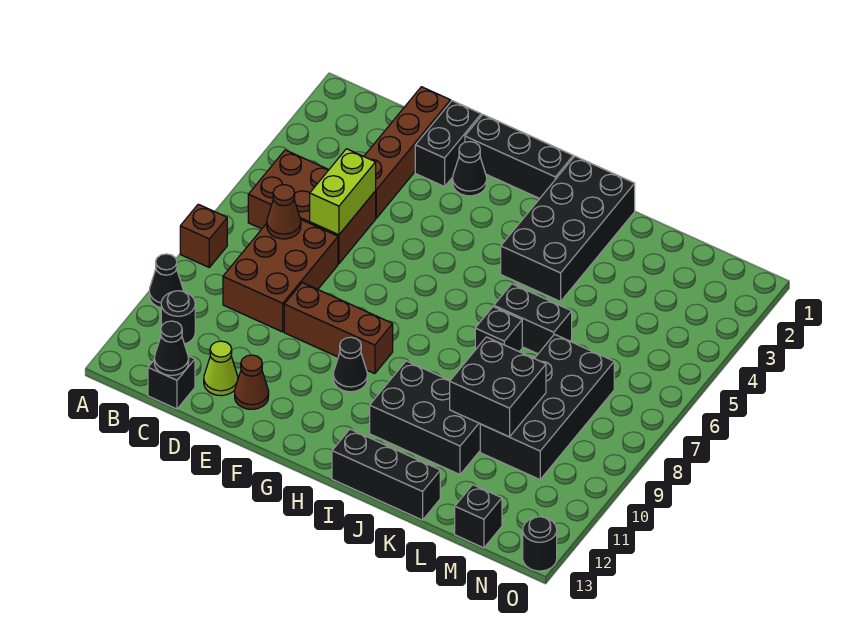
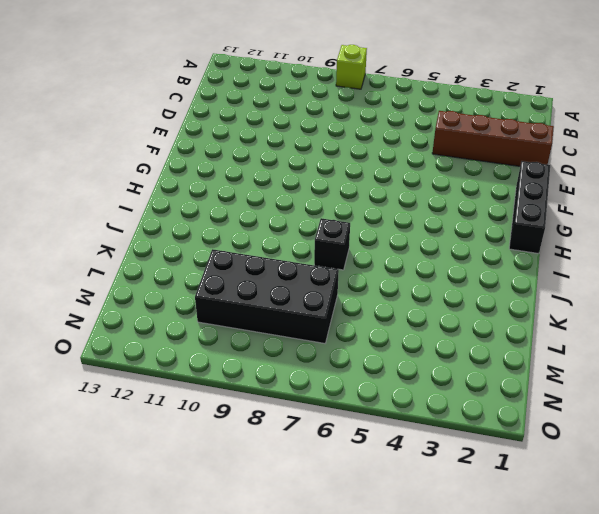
lime 1x1 brick [336,45,367,89] -> brown 1x1 brick [180,204,227,267]
none -> black 1x1 cone [149,254,183,308]
none -> brown 2x3 brick [248,150,376,264]
none -> black 1x1 round brick [161,291,195,344]

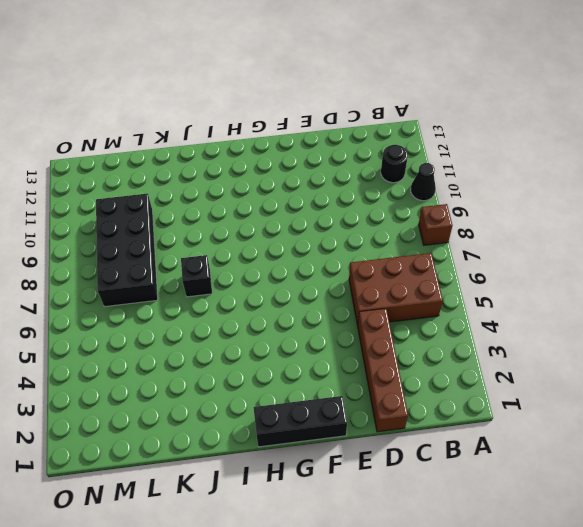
none -> brown 2x3 brick [223,220,338,332]
none -> black 1x1 brick [148,356,195,409]
none -> lime 1x1 cone [204,341,238,396]

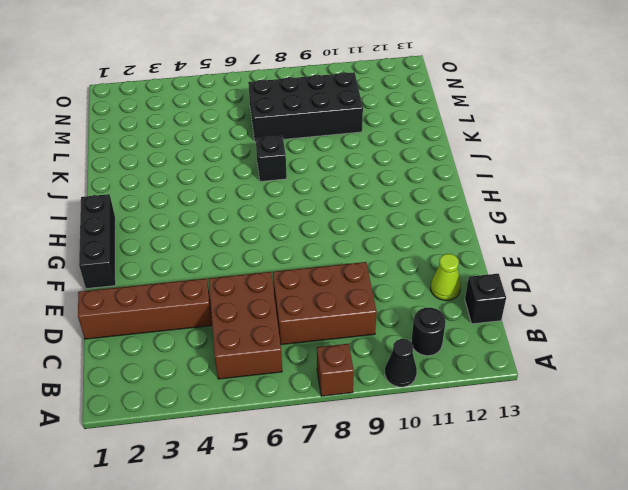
none -> black 1x2 brick [415,101,481,187]
none -> brown 1x3 brick [284,283,393,374]
none -> brown 1x1 cone [235,355,269,409]

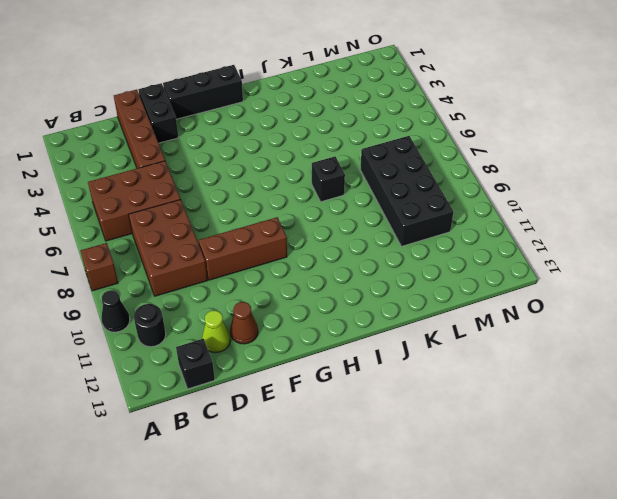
none -> black 1x1 cone [453,142,487,196]
none -> black 1x1 cone [333,337,367,392]
none -> black 2x4 brick [501,156,635,302]

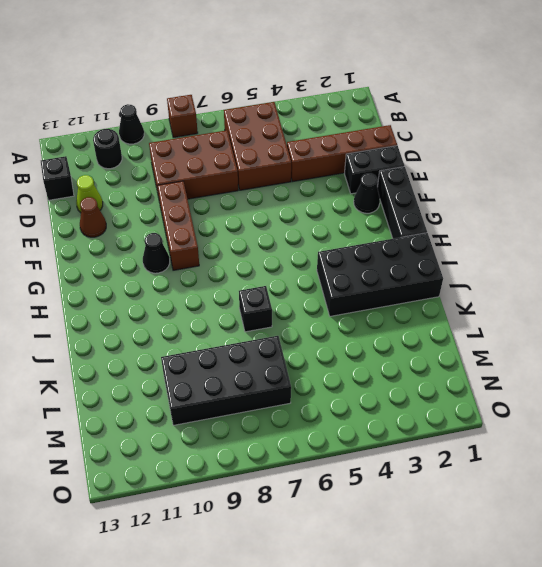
none -> black 2x3 brick [370,361,480,475]
none -> black 1x3 brick [332,429,440,520]
none -> black 1x2 brick [494,284,572,354]

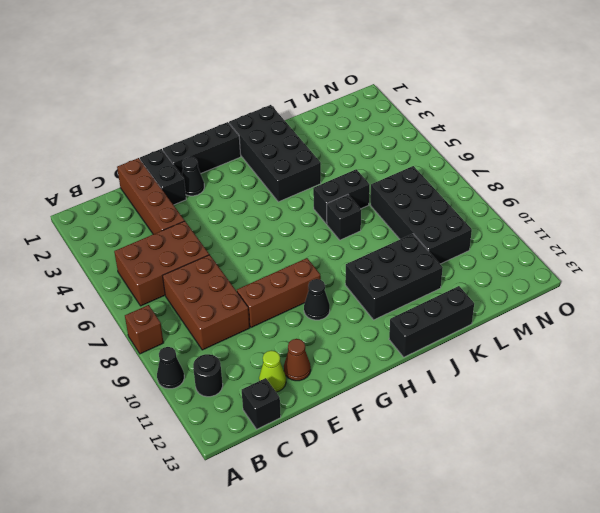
none -> black 1x1 brick [455,485,502,548]
none -> black 1x1 round brick [523,517,557,571]
none -> brown 1x1 cone [267,185,301,239]

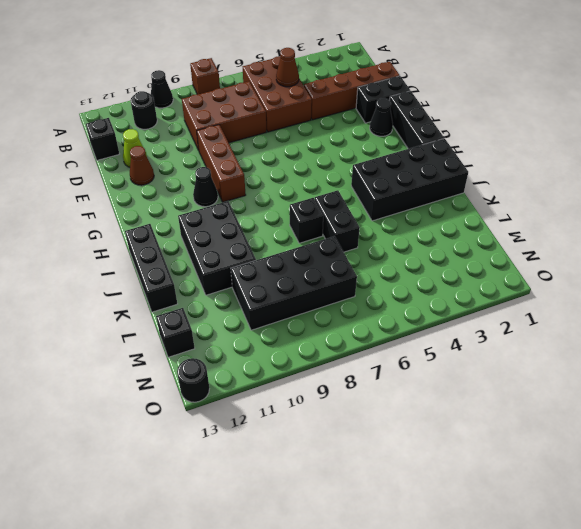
brown 1x1 cone [276,48,299,87] -> brown 1x1 cone moved to [267,185,301,239]
none -> black 1x1 cone [154,321,189,375]
none -> lime 1x2 brick [310,149,376,235]
none -> black 2x2 brick [450,337,546,437]

